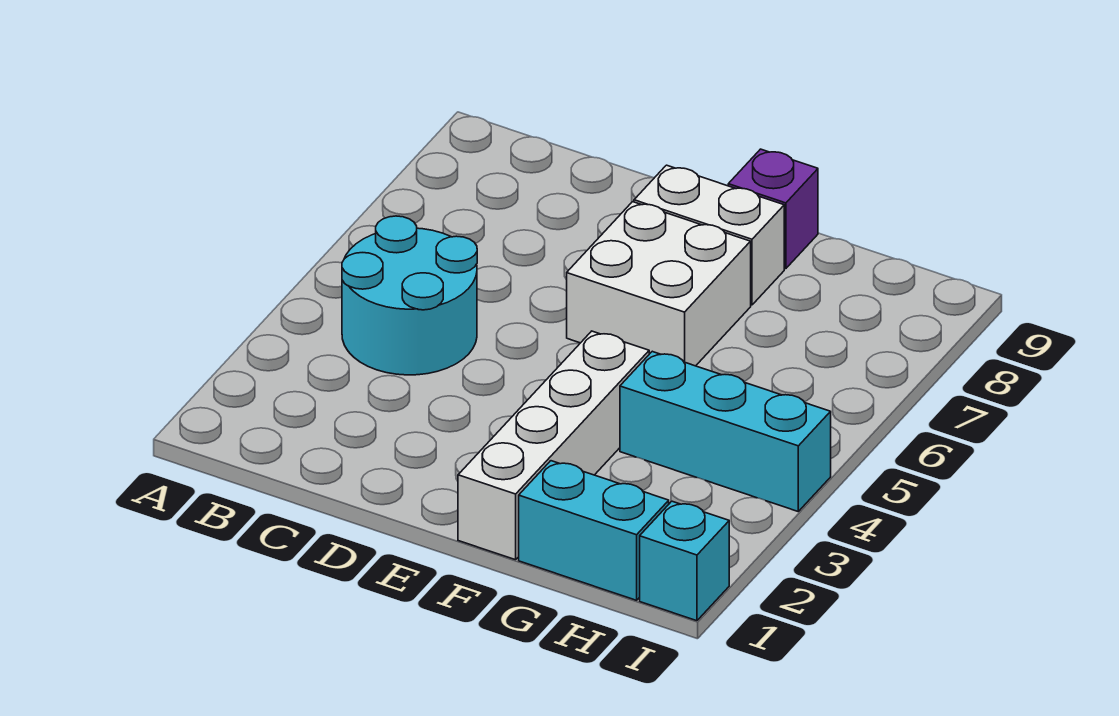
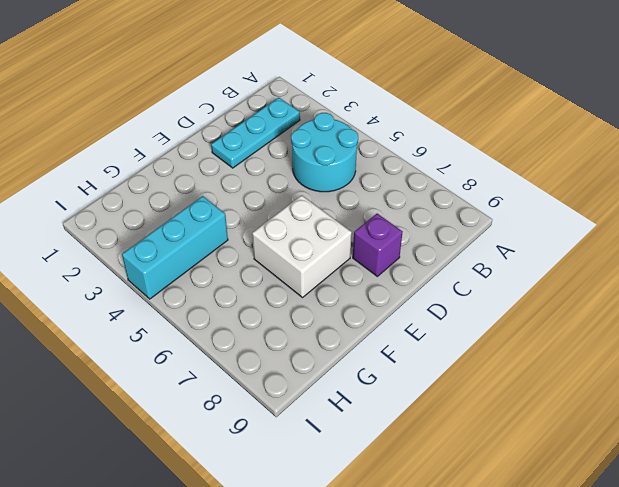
cyan 1x3 plate [211,98,300,168] -> none
purple 1x1 brick [353,214,402,276] -> purple 1x1 brick moved to [728,149,818,269]
none -> white 1x2 brick [634,165,784,305]
none -> white 1x4 brick [458,331,649,560]

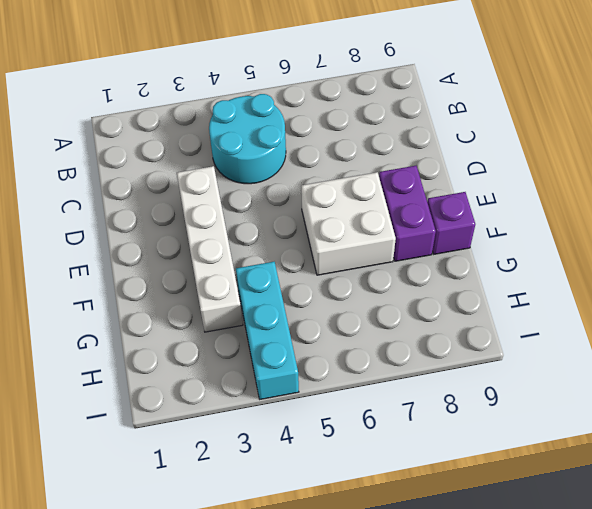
white 1x4 brick [177,166,243,332] -> white 1x4 brick turned to [458,331,649,560]
purple 1x2 brick [379,166,436,261] -> white 1x2 brick [634,165,784,305]
none -> cyan 1x2 brick [519,461,669,600]
none -> cyan 1x1 brick [640,501,729,621]

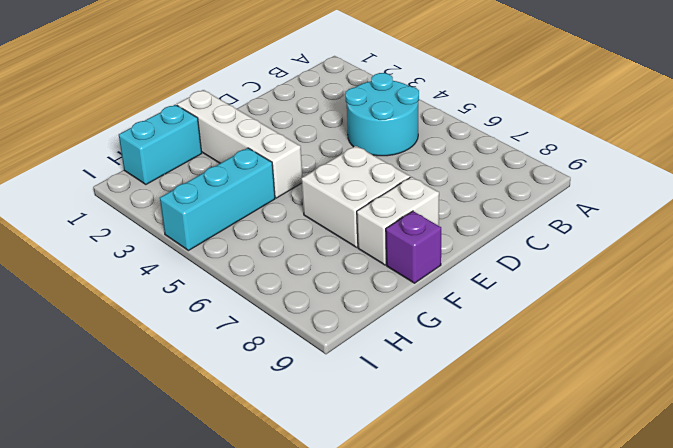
none -> cyan 1x1 brick [640,501,729,621]

